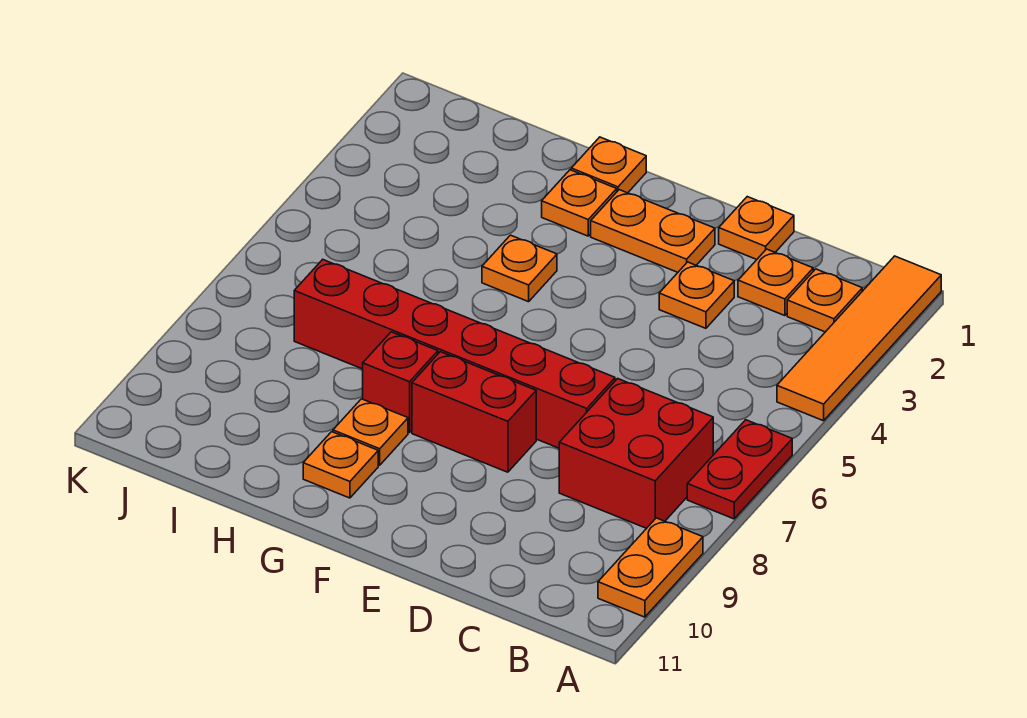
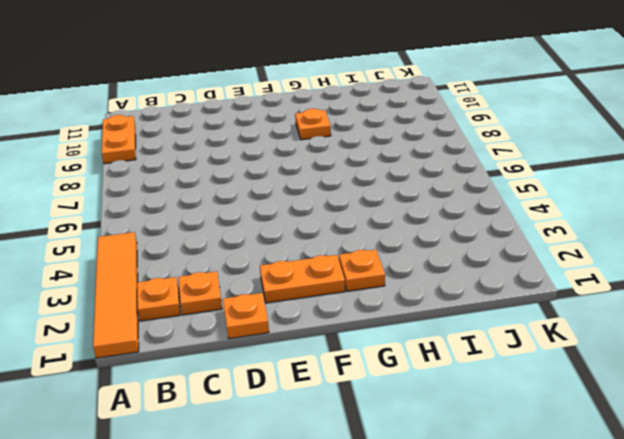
none -> red 1x2 plate [687,420,792,519]
none -> red 2x2 brick [559,379,713,528]
none -> orange 1x1 plate [659,262,734,328]

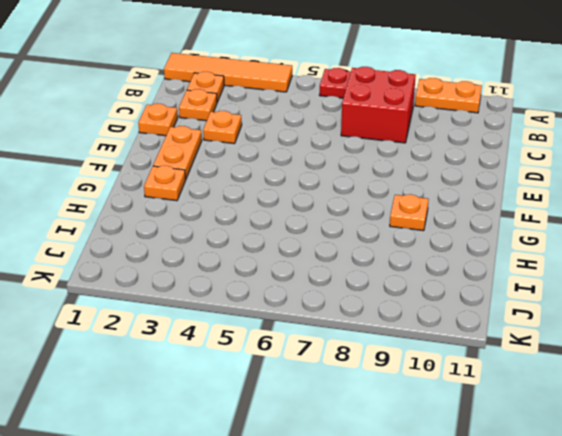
none -> red 1x6 brick [294,260,615,448]
none -> red 1x2 brick [412,352,536,472]
none -> orange 1x1 plate [571,137,646,193]

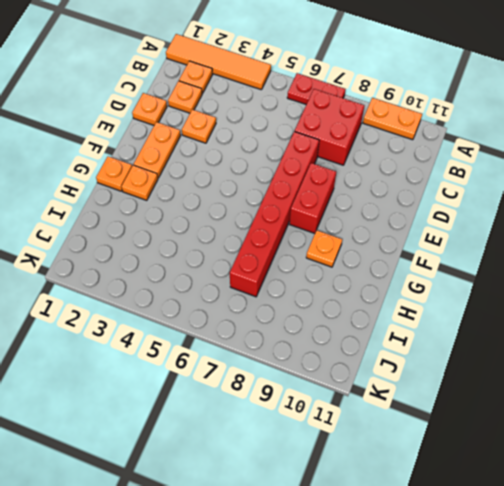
none -> orange 1x1 plate [482,235,557,302]
none -> red 1x1 brick [363,332,438,433]
none -> orange 1x1 plate [303,432,378,498]

